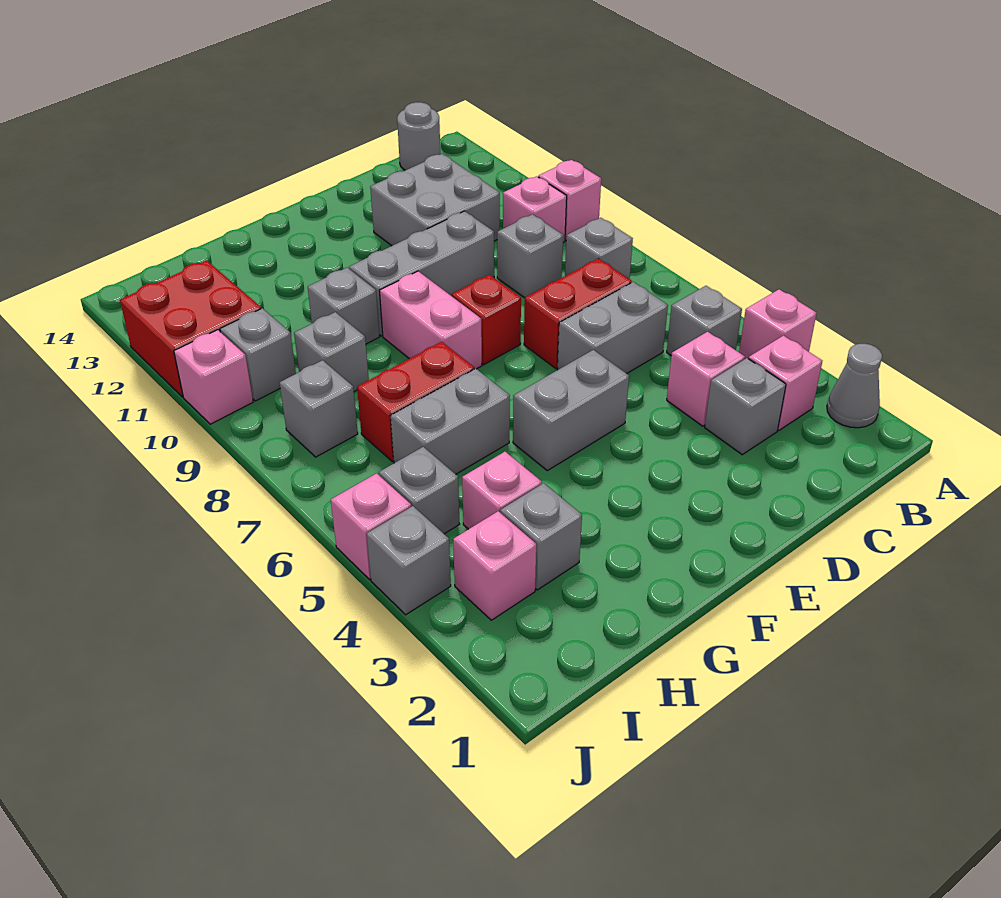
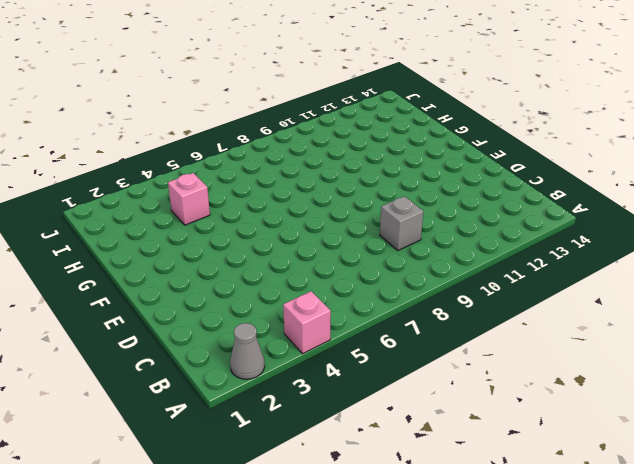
none -> pink 1x1 brick [538,160,601,240]
none -> pink 1x1 brick [749,336,822,430]
none -> grey 1x1 brick [667,286,742,355]
none -> grey 1x1 brick [565,218,633,279]

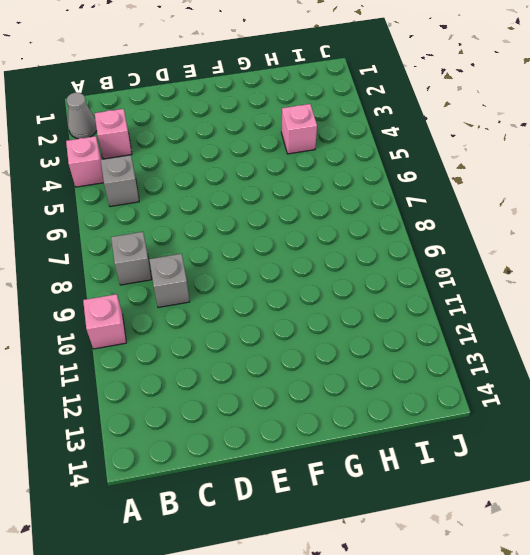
none -> pink 1x1 brick [503,176,567,242]
none -> grey 1x1 round brick [397,102,440,170]
none -> grey 1x1 brick [705,358,786,455]
none -> pink 1x1 brick [667,332,745,426]

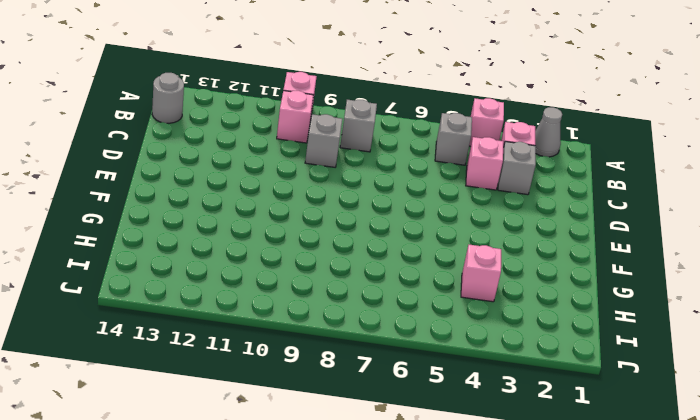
none -> grey 1x2 brick [557,282,668,374]
none -> red 1x2 brick [524,258,632,369]
none -> grey 2x2 brick [370,154,500,246]
none -> grey 1x3 brick [349,211,494,336]

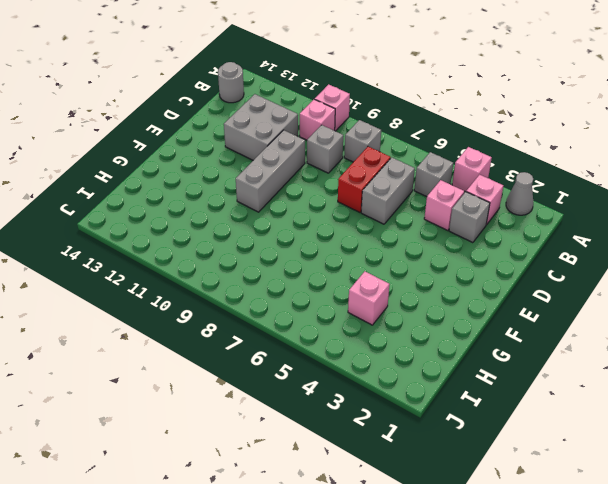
none -> grey 1x2 brick [513,350,629,471]
none -> red 1x1 brick [452,275,521,365]
none -> pink 1x2 brick [379,271,482,369]
none -> grey 1x2 brick [391,369,510,474]

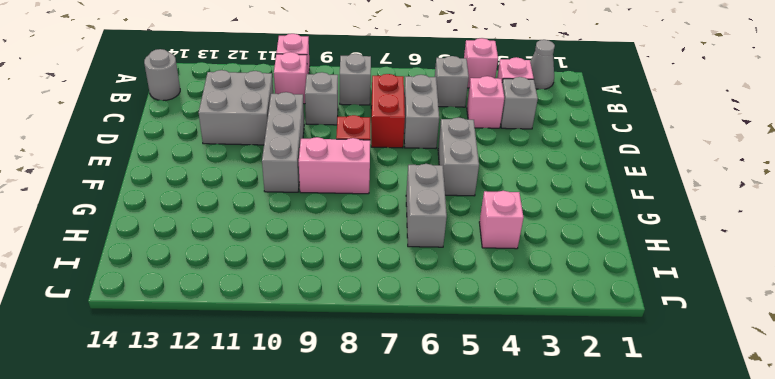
none -> red 1x2 brick [357,342,474,462]
none -> grey 1x1 brick [308,268,380,344]
none -> grey 1x1 brick [500,483,582,590]
none -> grey 1x1 brick [294,312,369,392]

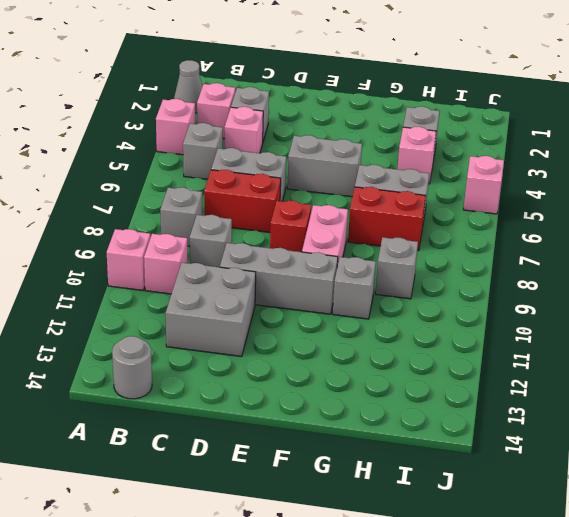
none -> pink 1x1 brick [453,511,536,620]
none -> grey 1x1 brick [379,447,459,534]
none -> grey 1x1 brick [280,360,358,457]
none -> grey 1x1 brick [220,308,296,401]

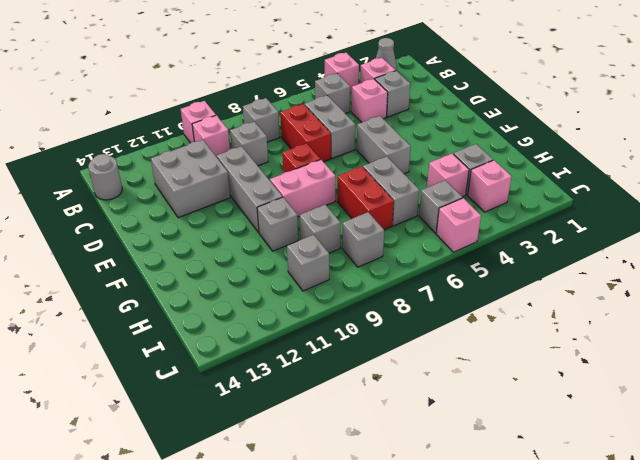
none -> red 2x2 brick [120,260,261,397]
none -> grey 1x1 brick [367,506,451,615]
none -> pink 1x1 brick [174,330,253,424]

